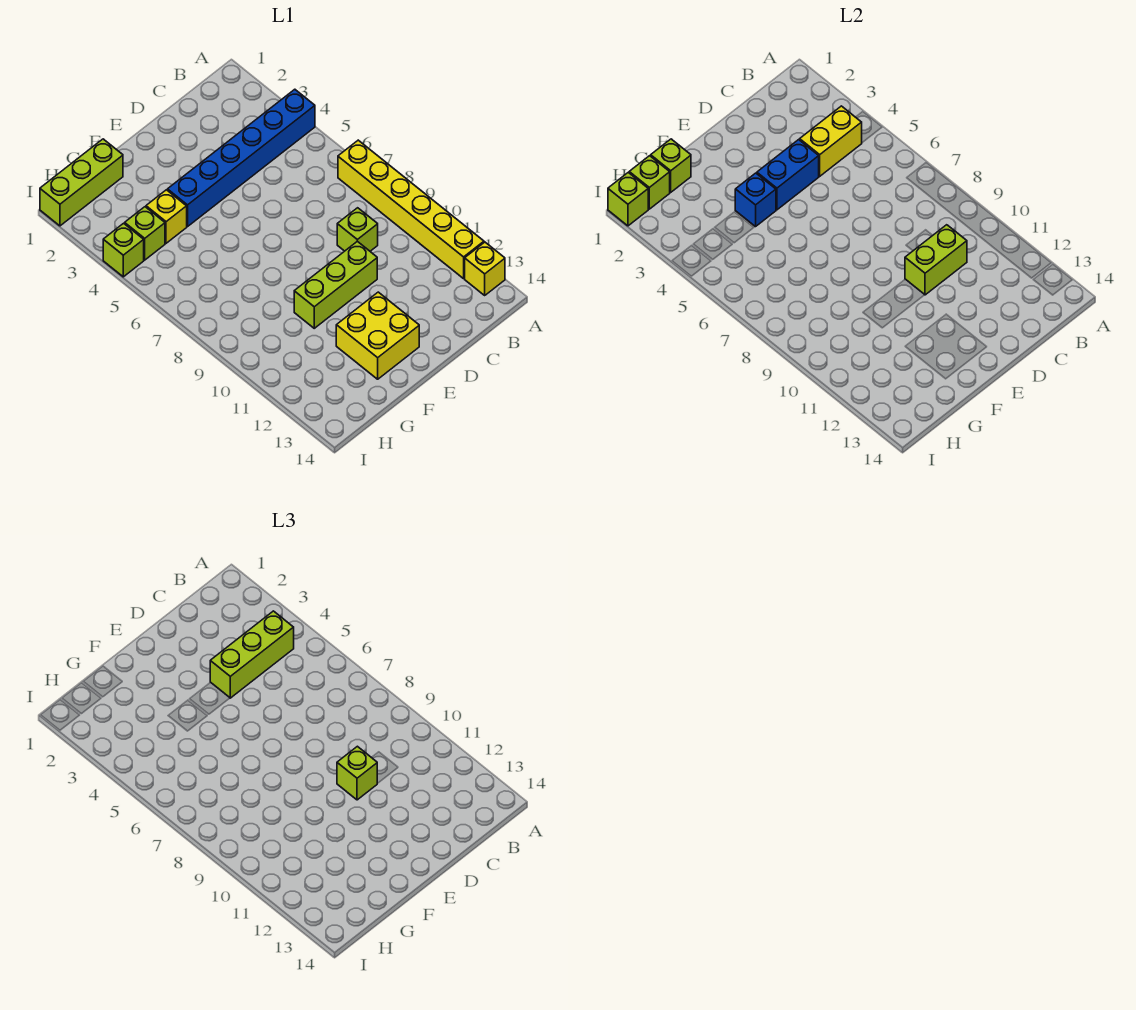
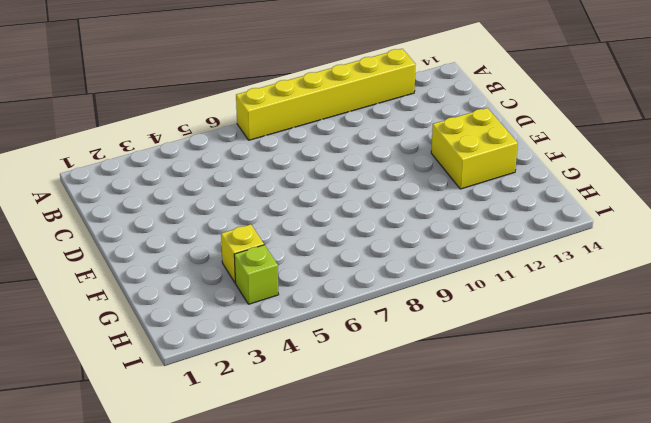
none -> blue 1x6 brick [167,89,315,227]
none -> yellow 1x1 brick [465,242,505,295]
none -> lime 1x1 brick [337,208,378,251]

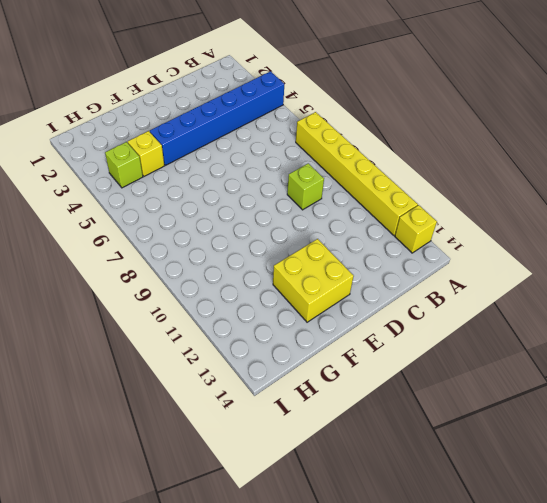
none -> lime 1x3 brick [294,241,377,328]
none -> lime 1x3 brick [40,139,123,226]
none -> lime 1x1 brick [103,223,144,277]

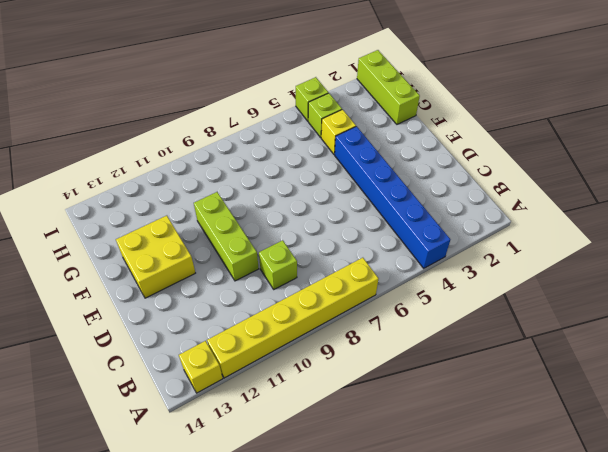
none -> yellow 1x2 brick [800,106,862,176]
none -> lime 1x2 brick [905,225,967,295]
none -> blue 1x2 brick [757,140,819,210]

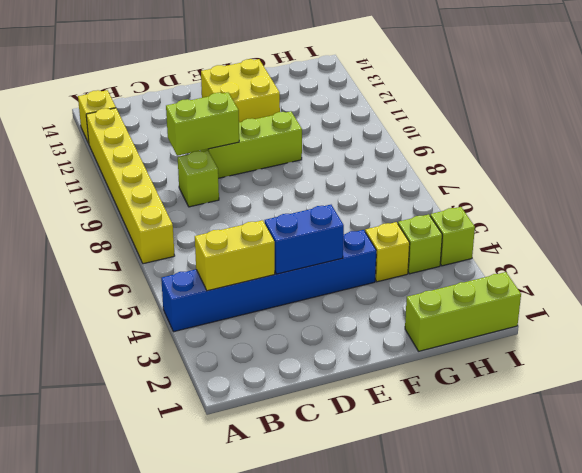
none -> blue 1x1 brick [735,173,776,227]
none -> lime 1x1 brick [651,139,691,192]
none -> lime 1x1 brick [629,156,670,209]

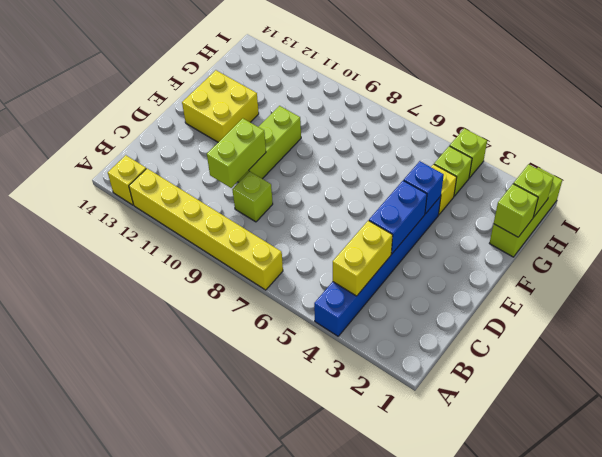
none -> lime 1x1 brick [608,173,648,226]
none -> lime 1x3 brick [210,611,294,698]
none -> lime 1x1 brick [337,746,377,800]

